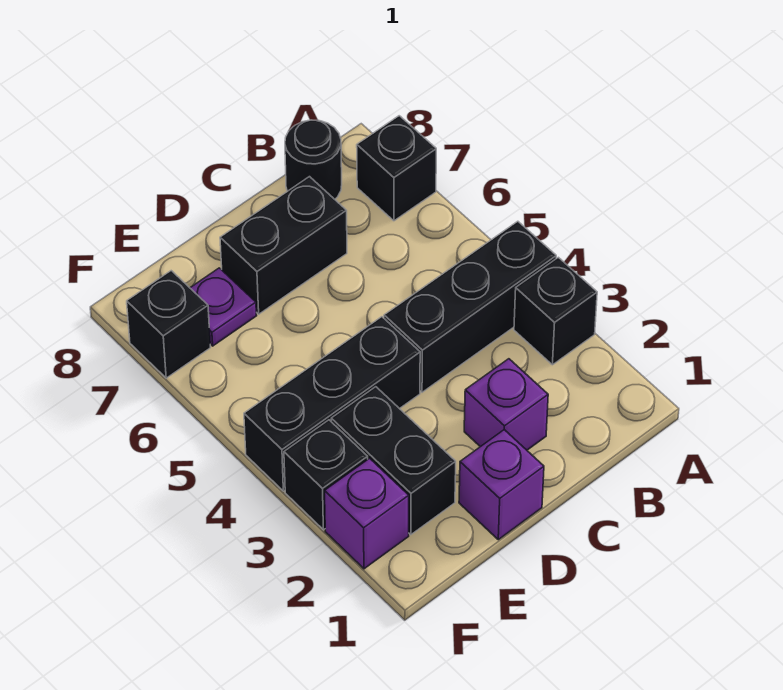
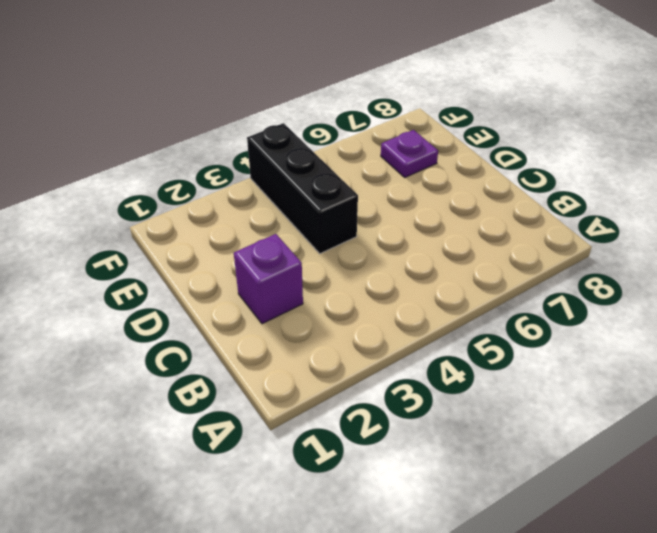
none -> black 1x1 brick [514,257,597,365]
none -> black 1x3 brick [384,221,556,392]
none -> black 1x1 brick [357,116,436,221]

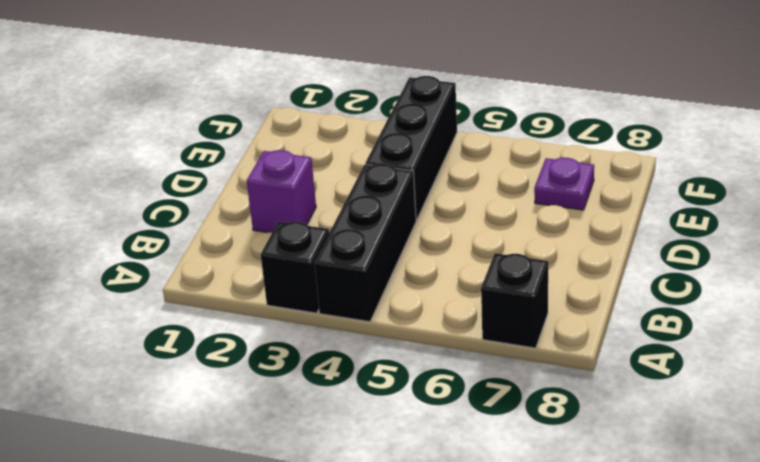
none -> black 1x1 round brick [285,120,342,199]
none -> black 1x2 brick [220,177,347,314]
none -> purple 1x1 brick [459,430,544,540]

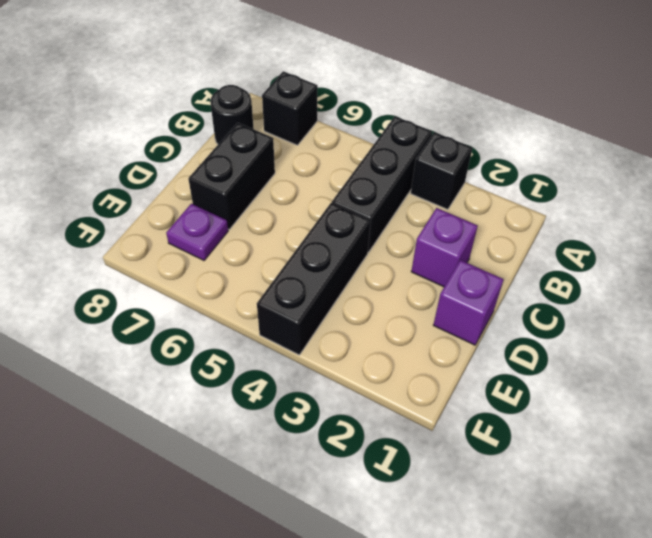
none -> black 1x2 brick [331,387,456,535]
none -> purple 1x1 brick [325,458,409,569]
none -> black 1x1 brick [284,420,368,530]

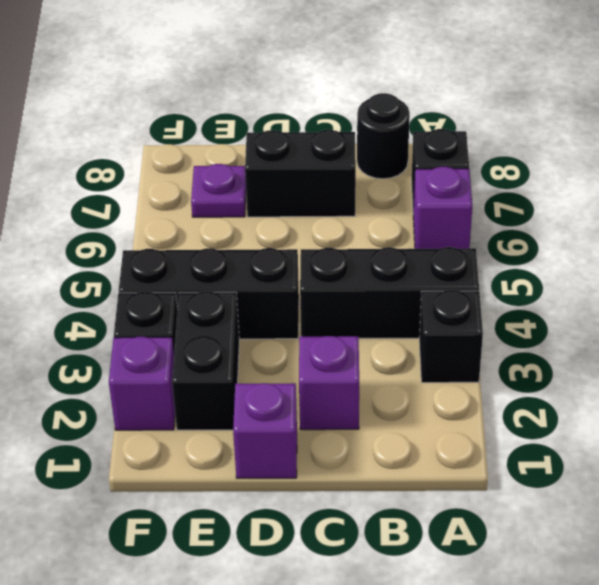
purple 1x1 brick [413,167,472,249] -> none
none -> black 1x1 brick [127,271,210,378]

